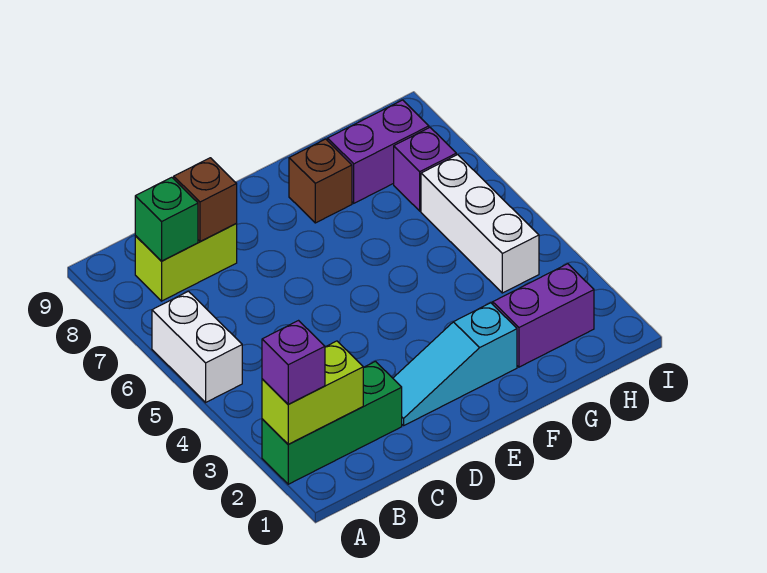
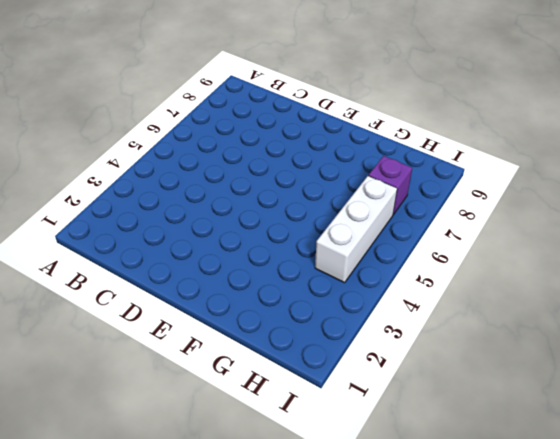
none -> green 1x3 brick [262,361,402,484]
none -> white 1x2 brick [152,291,242,402]
none -> lime 1x2 brick [135,224,237,301]

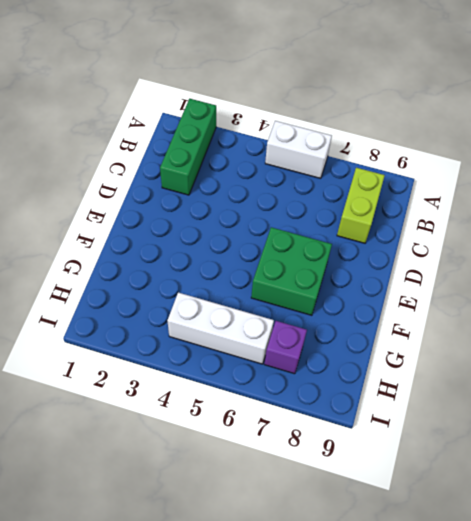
green 2x2 brick [251,227,332,315] -> none
none -> cyan 1x3 slope [393,303,517,425]
none -> brown 1x1 brick [289,139,352,223]
none -> purple 1x2 brick [493,264,594,367]

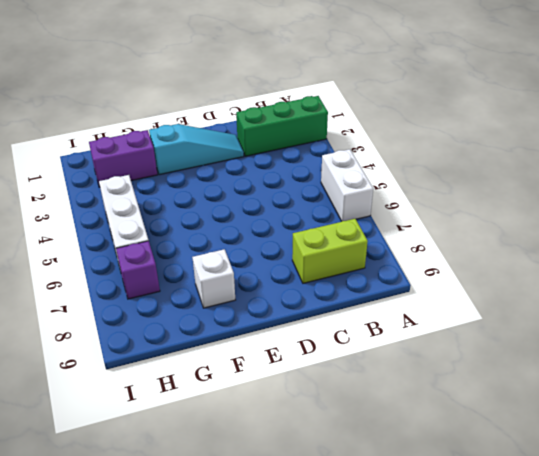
white 1x1 brick [192,249,235,308] -> brown 1x1 brick [289,139,352,223]
none -> purple 1x2 brick [328,100,429,203]
none -> lime 1x2 brick [262,341,364,444]
none -> green 1x1 brick [135,177,198,261]

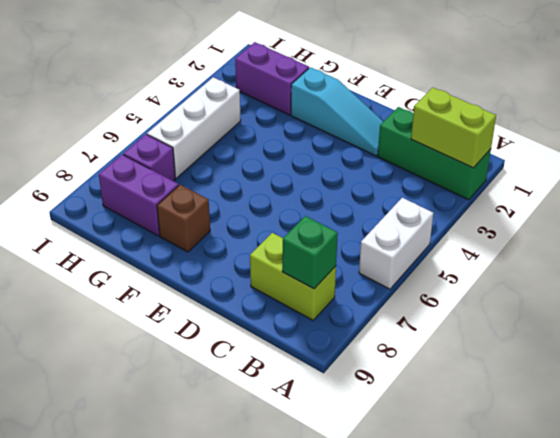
none -> brown 1x1 brick [174,158,237,241]
none -> purple 1x1 brick [262,321,325,404]

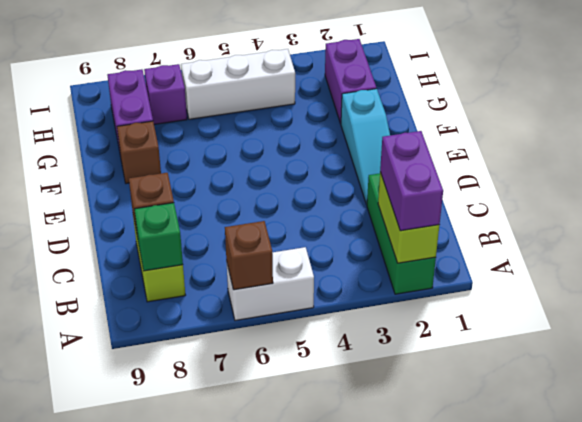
purple 1x2 brick [380,131,443,231] -> purple 1x1 brick [262,321,325,404]
brown 1x1 brick [225,221,273,290] -> none

